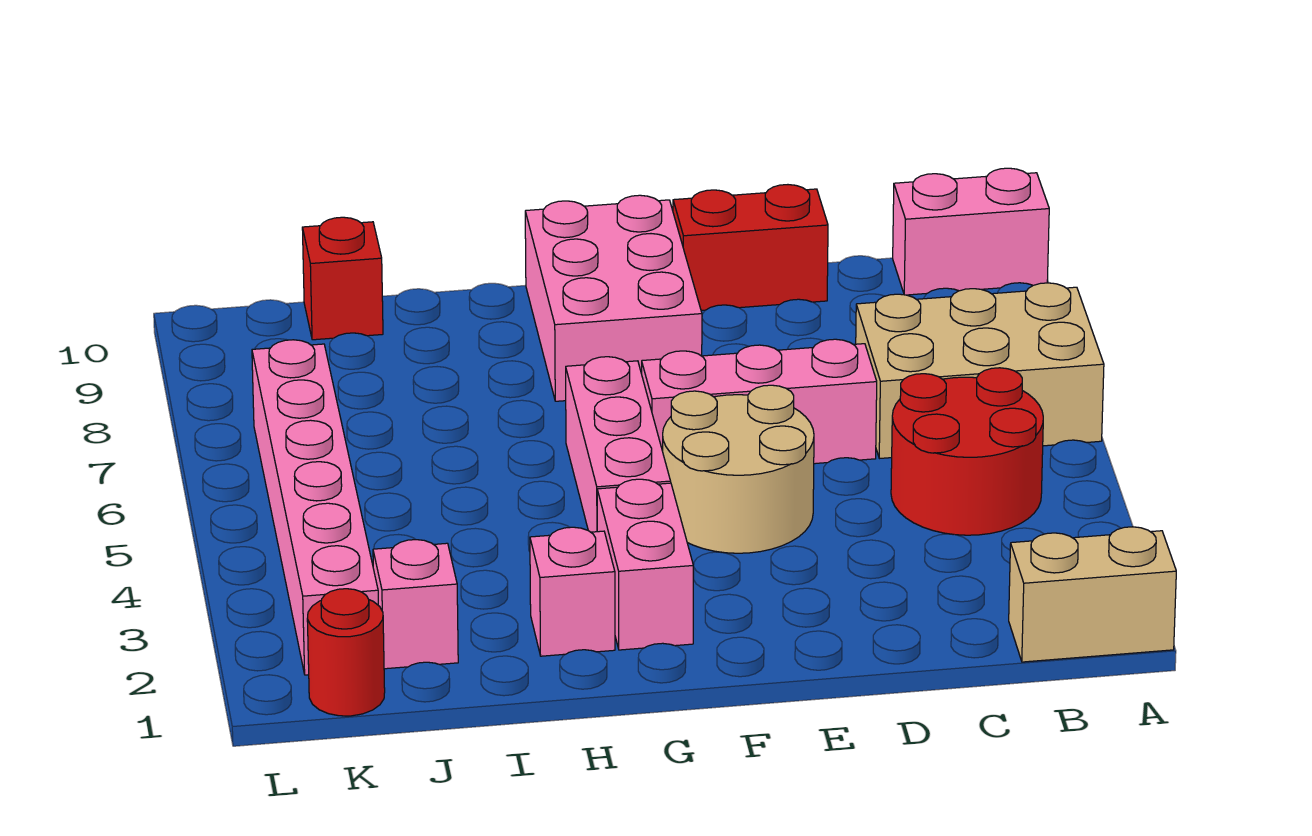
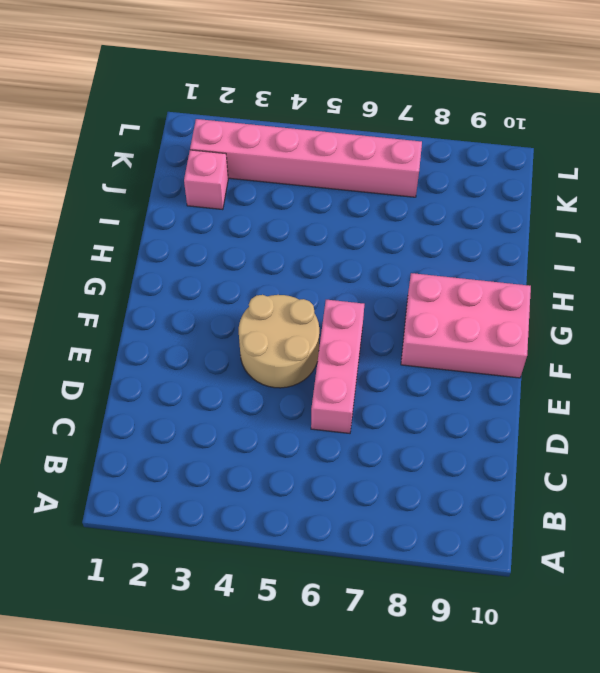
none -> tan 1x2 brick [1009,527,1176,662]
none -> tan 2x3 brick [856,283,1104,459]
none -> pink 1x2 brick [893,168,1049,295]

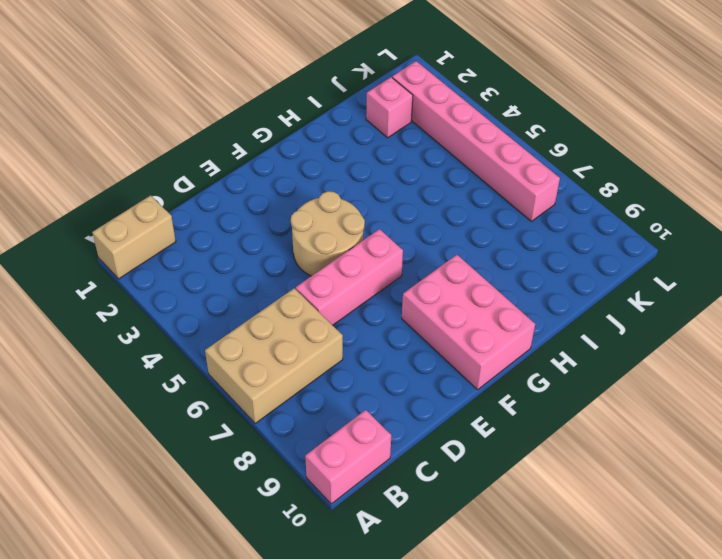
none -> red 2x2 round brick [891,368,1043,535]
none -> red 1x2 brick [673,185,828,310]
none -> pink 1x2 brick [597,479,693,650]

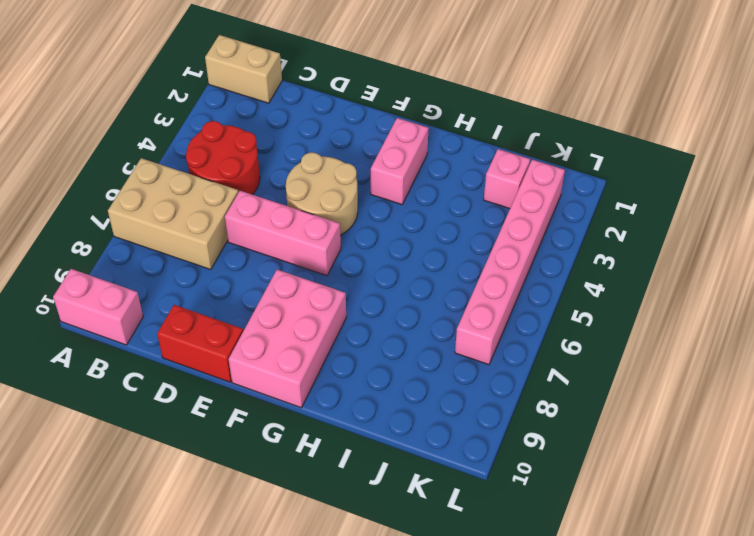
none -> pink 1x3 brick [566,357,671,532]
none -> pink 1x1 brick [530,527,615,656]
none -> red 1x1 brick [302,217,383,340]

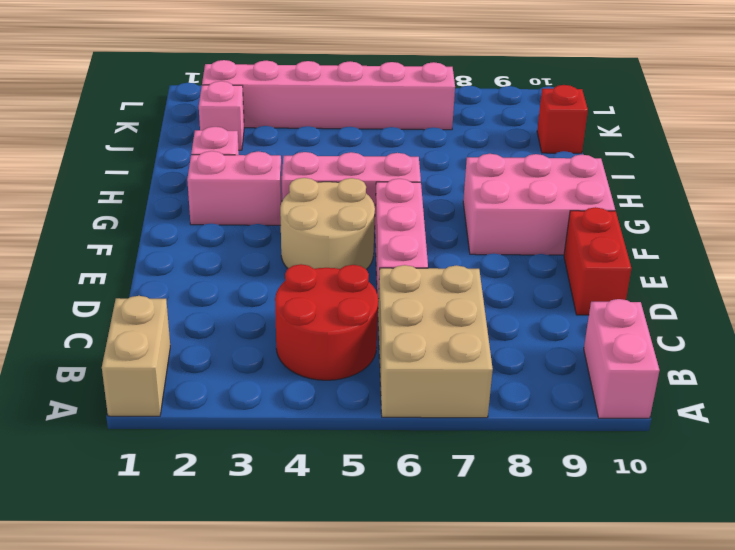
none -> red 1x1 round brick [307,589,385,716]

